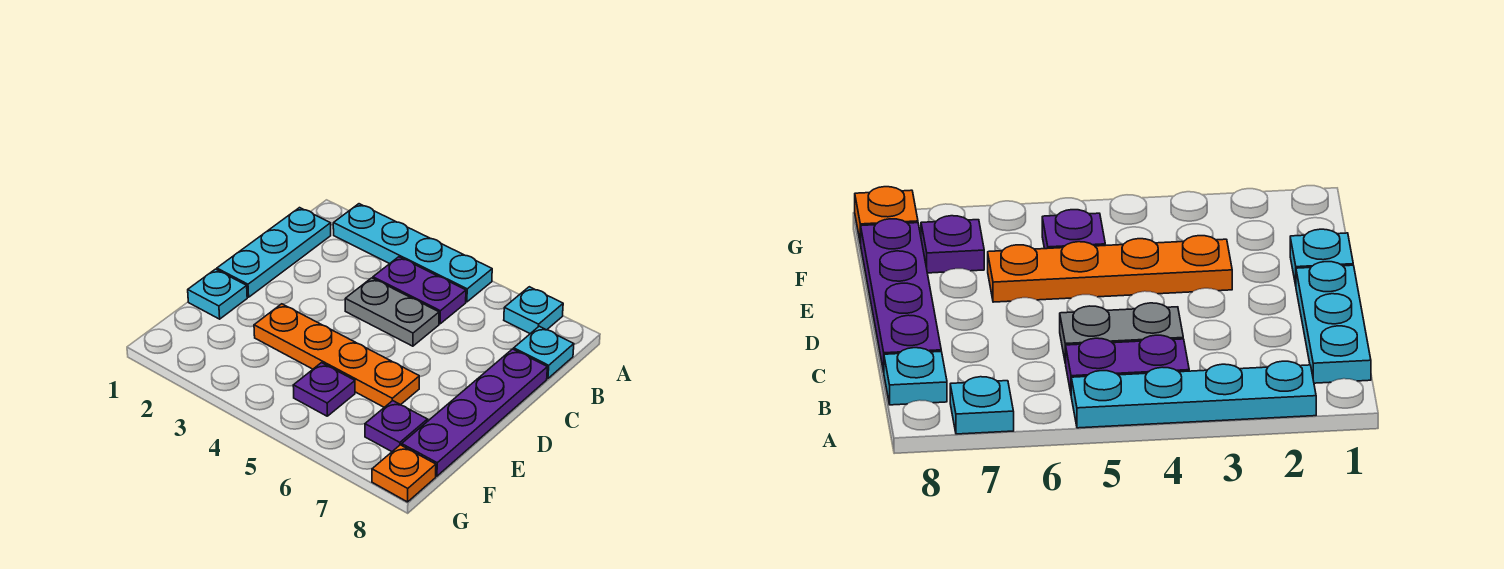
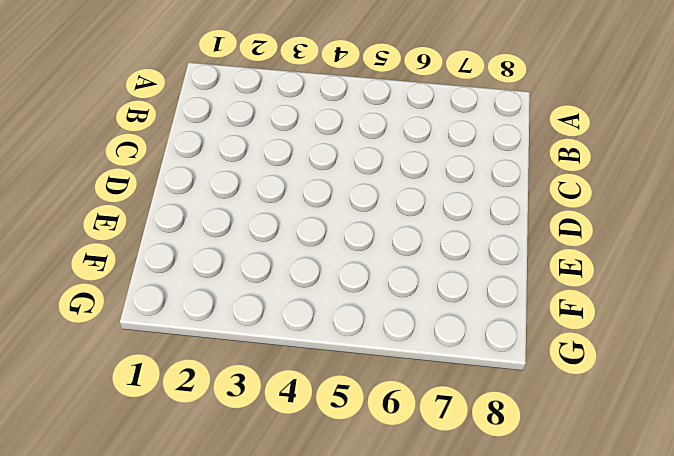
none -> cyan 1x4 plate [333,204,492,302]
none -> cyan 1x1 plate [504,287,563,334]
none -> cyan 1x3 plate [217,208,331,297]

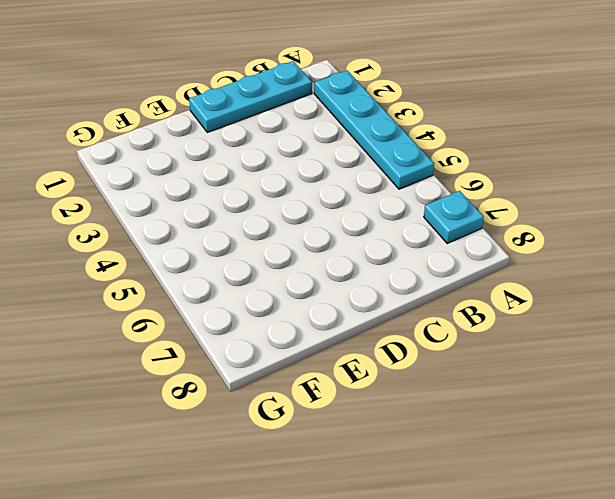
none -> purple 1x2 plate [373,257,466,324]
none -> cyan 1x1 plate [514,326,574,379]
none -> grey 1x2 plate [345,278,439,346]

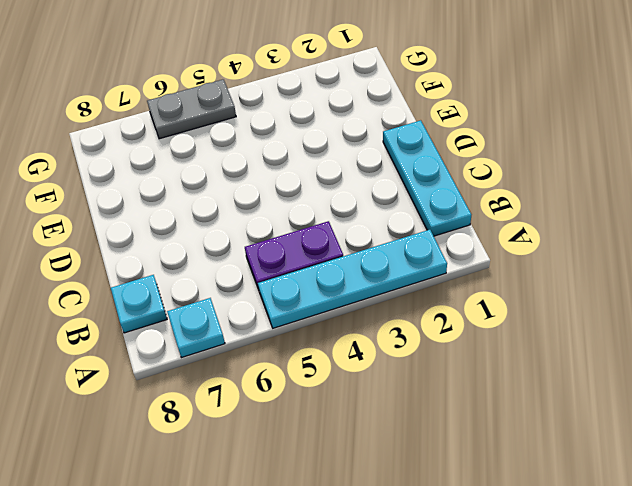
grey 1x2 plate [147,79,236,139] -> grey 1x2 plate moved to [345,278,439,346]
none -> purple 1x4 plate [402,349,547,476]
none -> cyan 1x1 plate [188,269,247,319]
none -> orange 1x4 plate [254,304,419,407]

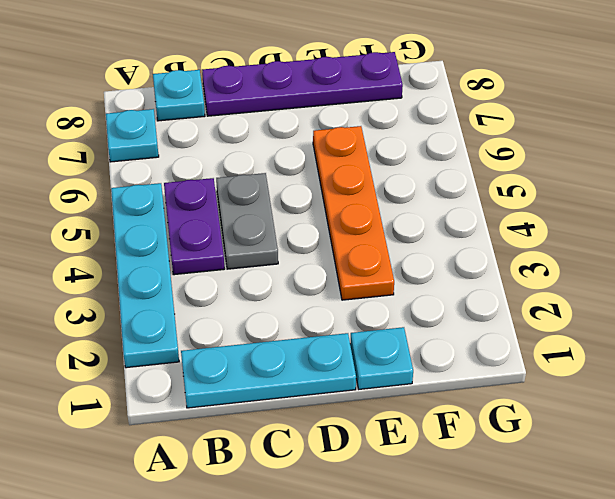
none -> purple 1x1 plate [293,363,355,416]
none -> purple 1x1 plate [365,401,428,452]
none -> orange 1x1 plate [372,445,436,502]

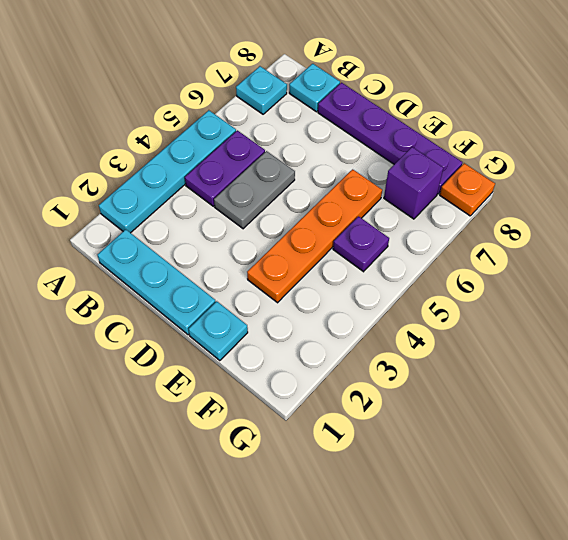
purple 1x1 brick [384,147,443,219] -> purple 1x1 plate [365,401,428,452]

